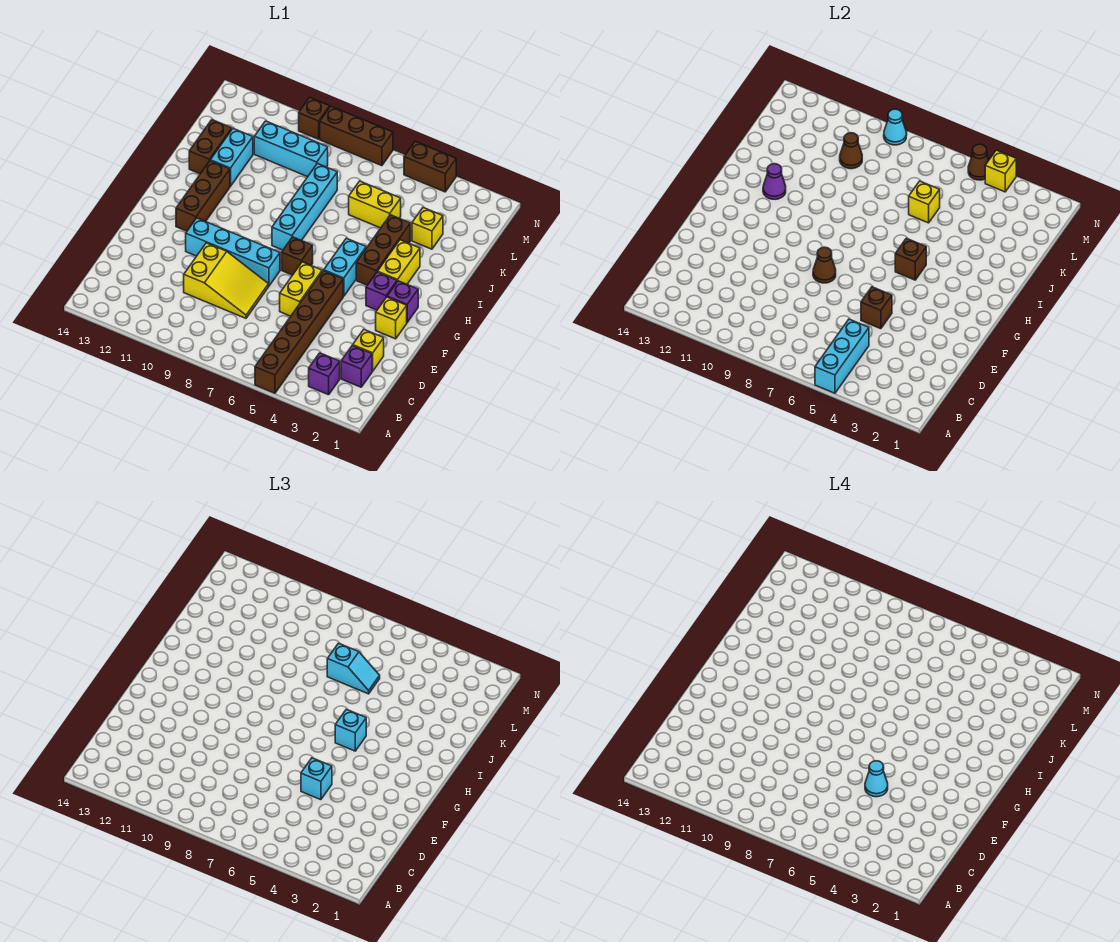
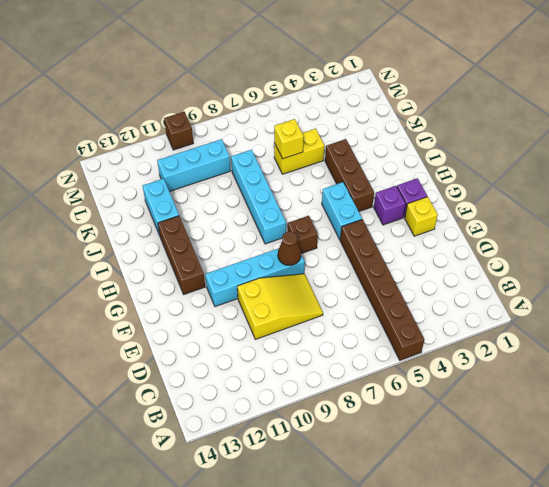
none -> purple 1x1 brick [309,353,340,395]
none -> purple 1x1 brick [341,345,372,387]
none -> yellow 1x1 brick [353,330,384,371]
none -> yellow 1x2 brick [280,262,322,316]

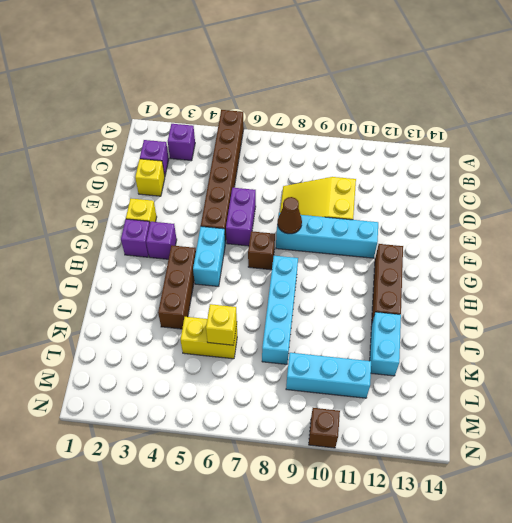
purple 1x2 brick [226,188,256,246] -> yellow 1x2 brick [280,262,322,316]
none -> yellow 1x2 brick [378,240,420,284]
none -> brown 1x2 brick [189,120,232,174]
none -> yellow 1x1 brick [412,208,443,249]
none -> brown 1x2 brick [404,141,456,192]

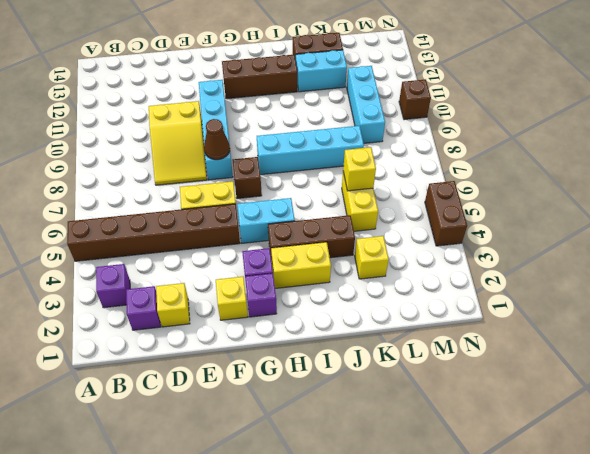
none -> brown 1x3 brick [320,106,393,166]
none -> cyan 1x3 brick [815,319,869,393]
none -> brown 1x1 brick [861,287,892,329]
none -> brown 1x1 brick [895,238,926,280]

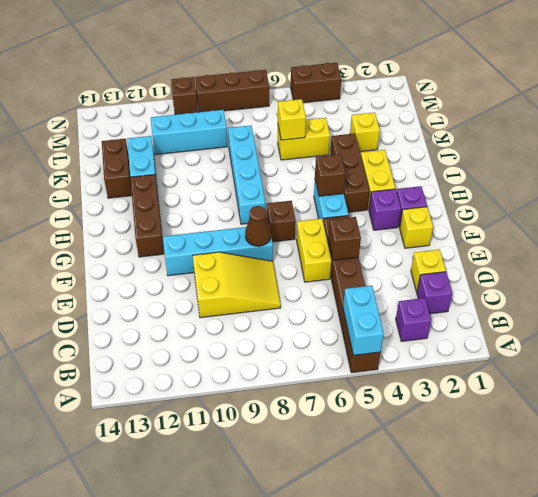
cyan 1x2 brick [343,286,384,355] -> cyan 1x3 brick [815,319,869,393]
none -> purple 1x1 cone [763,164,786,199]
none -> brown 1x1 cone [840,133,862,169]
none -> yellow 1x1 brick [985,150,1016,192]
none -> brown 1x1 cone [968,144,989,180]

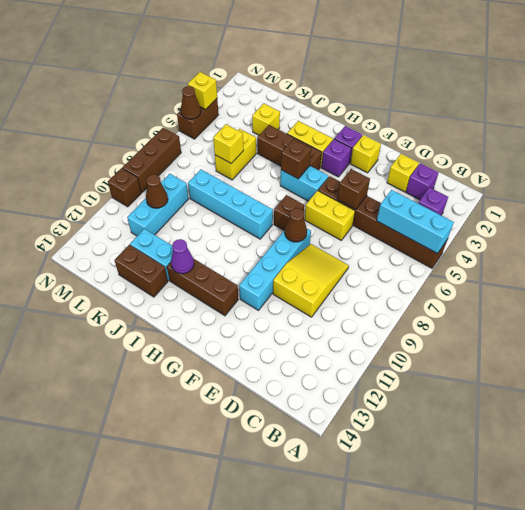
none -> cyan 1x1 cone [884,109,907,145]
none -> cyan 1x1 brick [301,758,332,800]
none -> cyan 1x1 brick [335,709,366,751]
none -> cyan 1x2 slope [327,643,380,694]

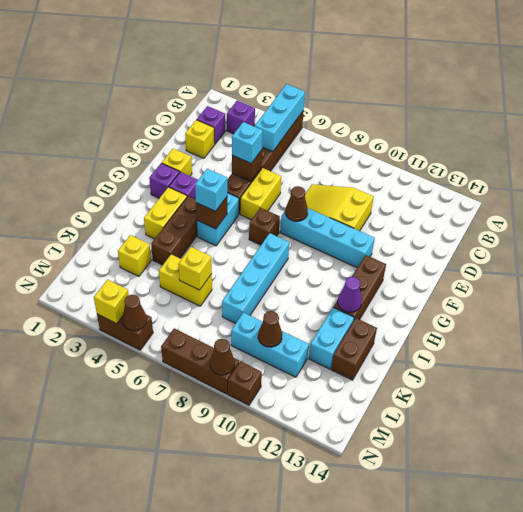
brown 1x1 cone [210,339,235,375] -> cyan 1x1 cone [884,109,907,145]
none -> cyan 1x2 slope [327,643,380,694]
none -> cyan 1x1 cone [865,761,888,797]

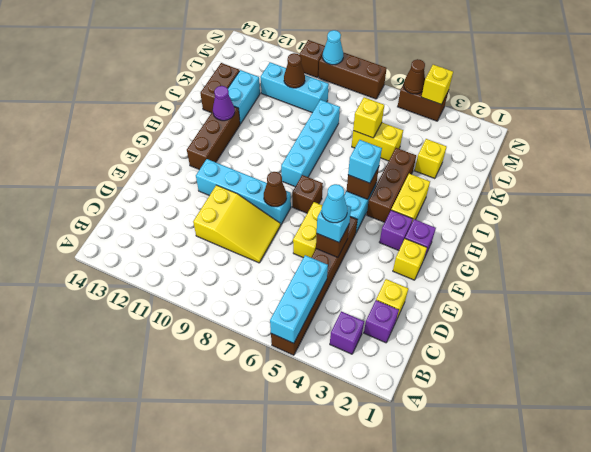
none -> cyan 1x2 slope [327,643,380,694]

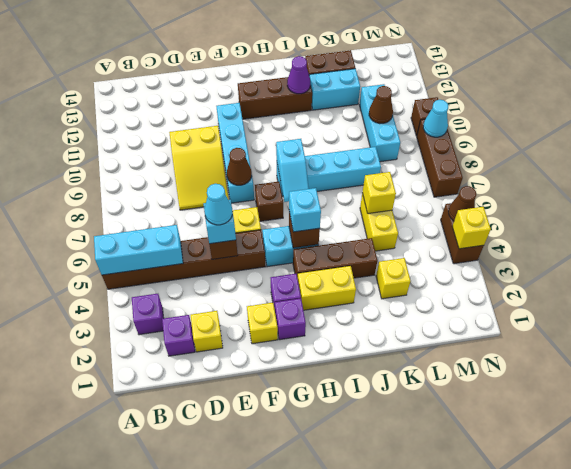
cyan 1x2 slope [276,139,309,202] -> cyan 1x2 slope moved to [327,643,380,694]

